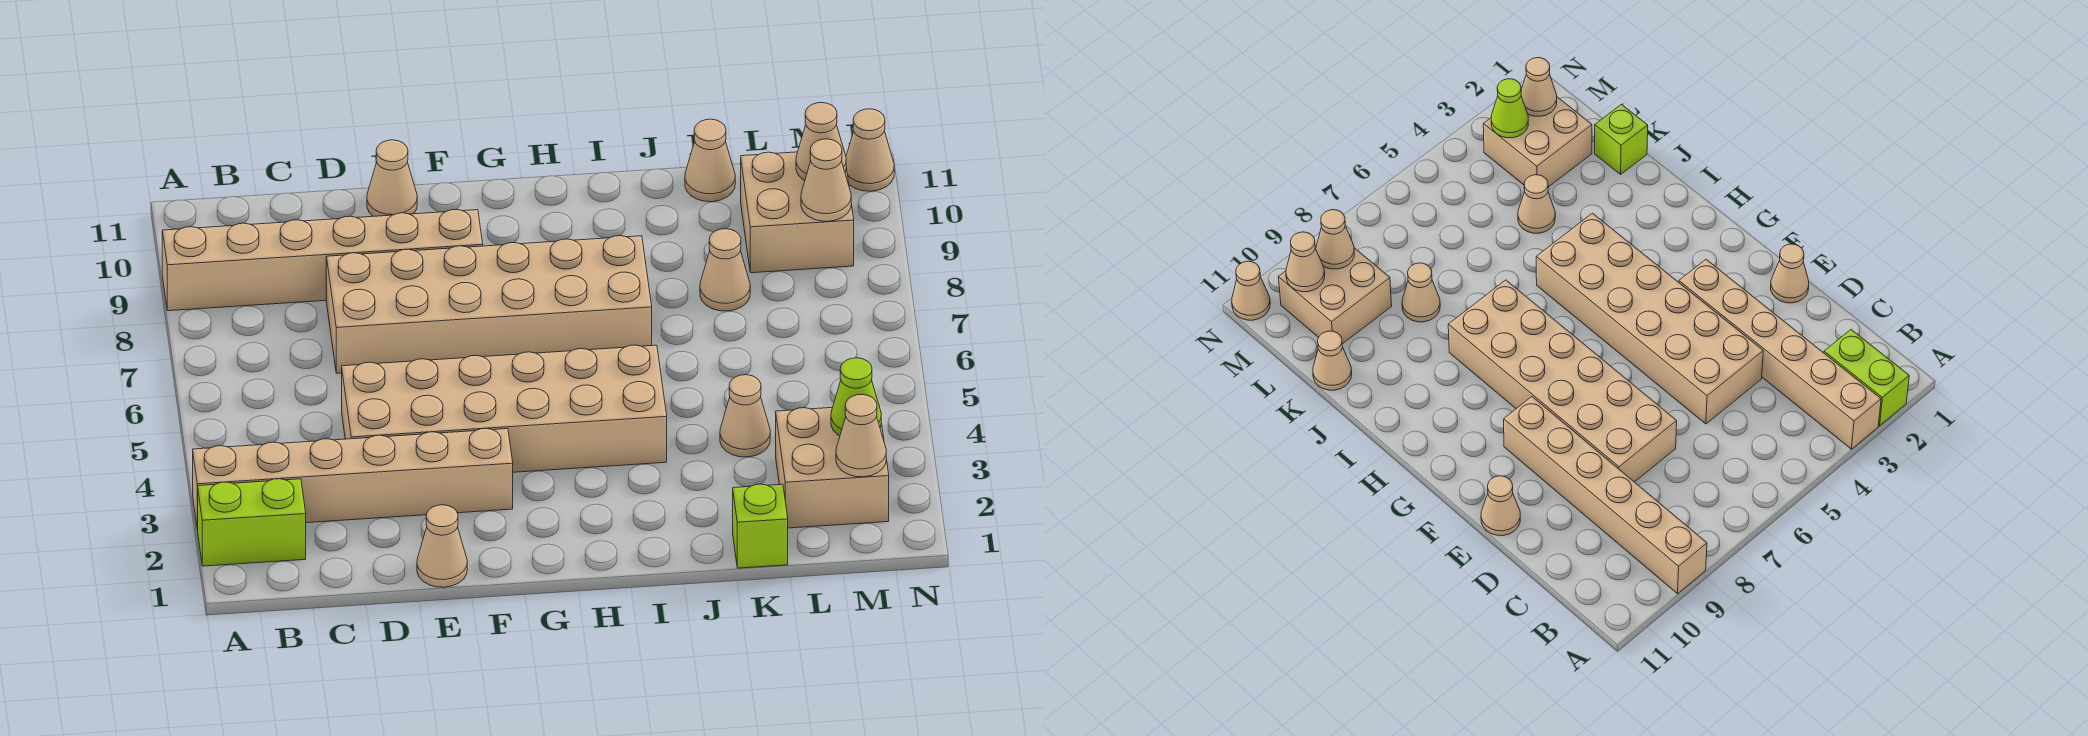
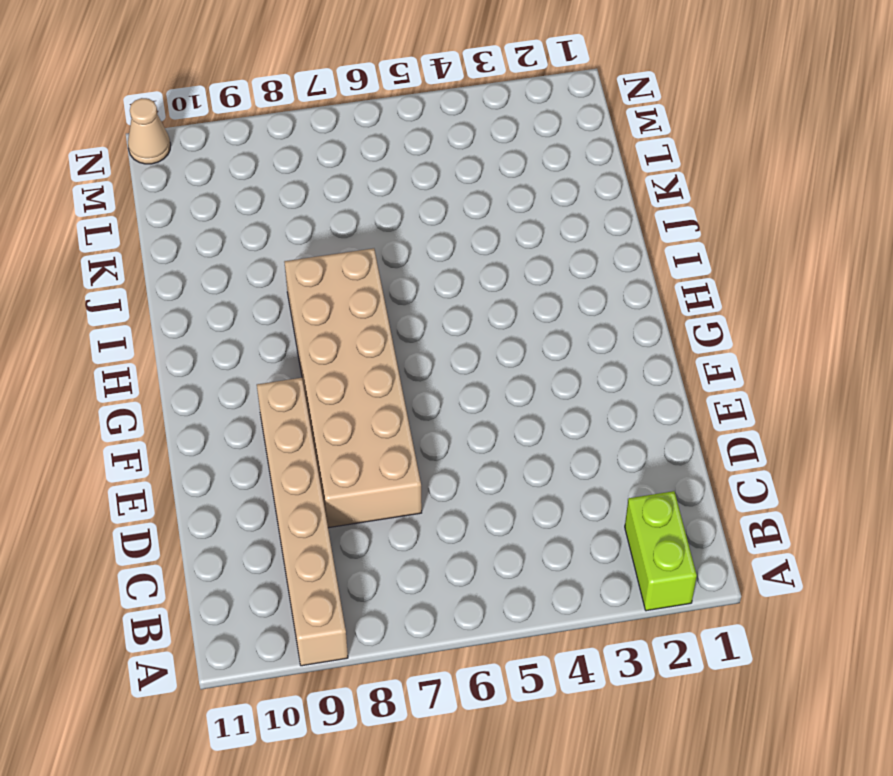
none -> tan 1x6 brick [193,428,513,529]
none -> tan 2x6 brick [342,345,667,472]
none -> tan 1x1 cone [417,505,467,587]

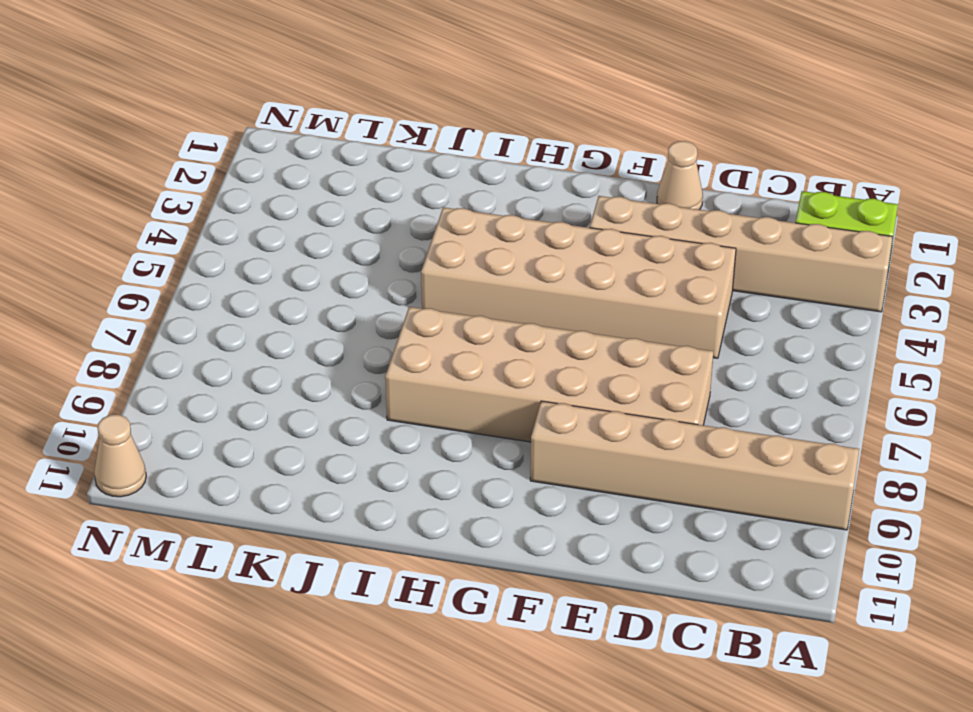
none -> tan 1x1 cone [367,140,417,216]
none -> lime 1x1 brick [733,484,788,568]
none -> tan 1x1 cone [720,375,770,457]

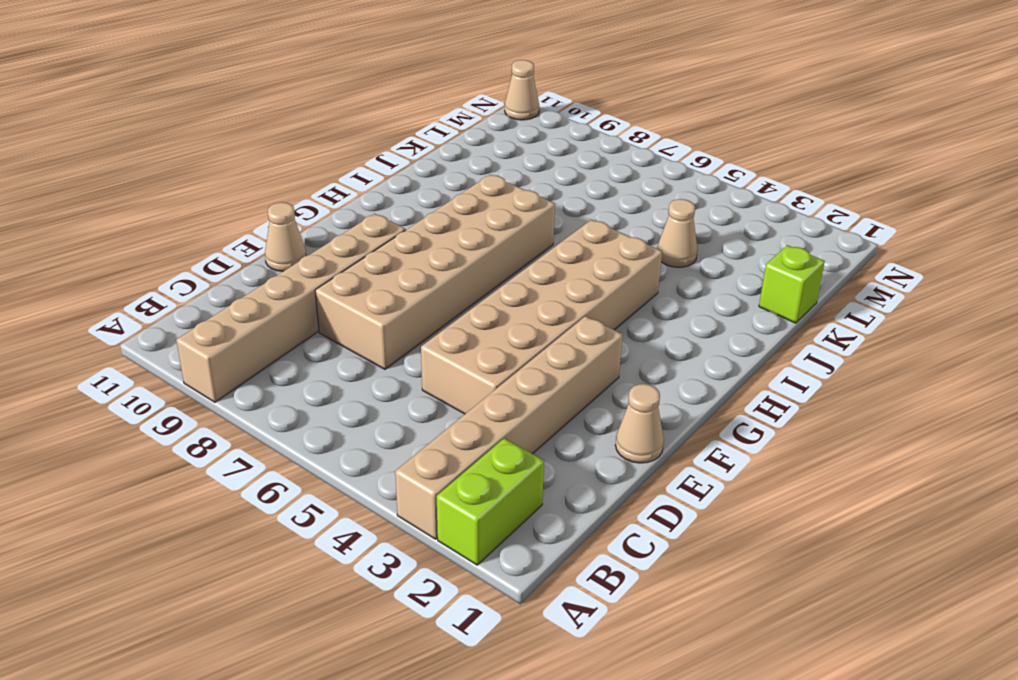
none -> tan 1x1 cone [700,229,750,311]
none -> tan 1x1 cone [685,119,735,202]
none -> tan 2x2 brick [776,407,889,528]

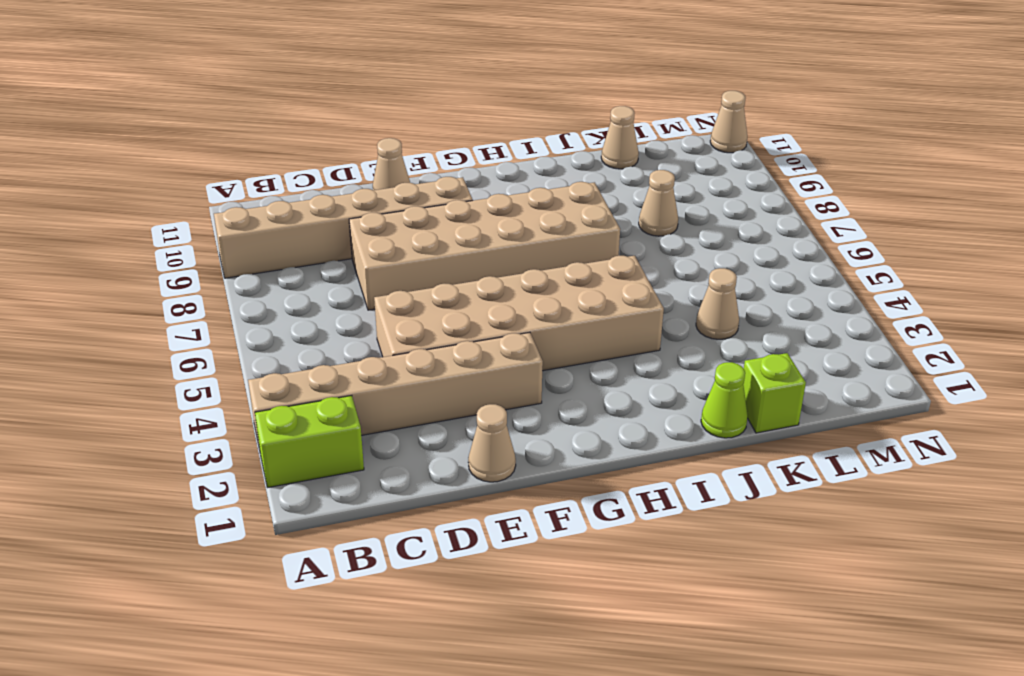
lime 1x1 cone [701,362,748,438] -> lime 1x1 cone moved to [831,358,881,436]
none -> tan 2x2 brick [776,407,889,528]
none -> tan 2x2 brick [741,152,854,273]
none -> tan 1x1 cone [836,394,886,477]

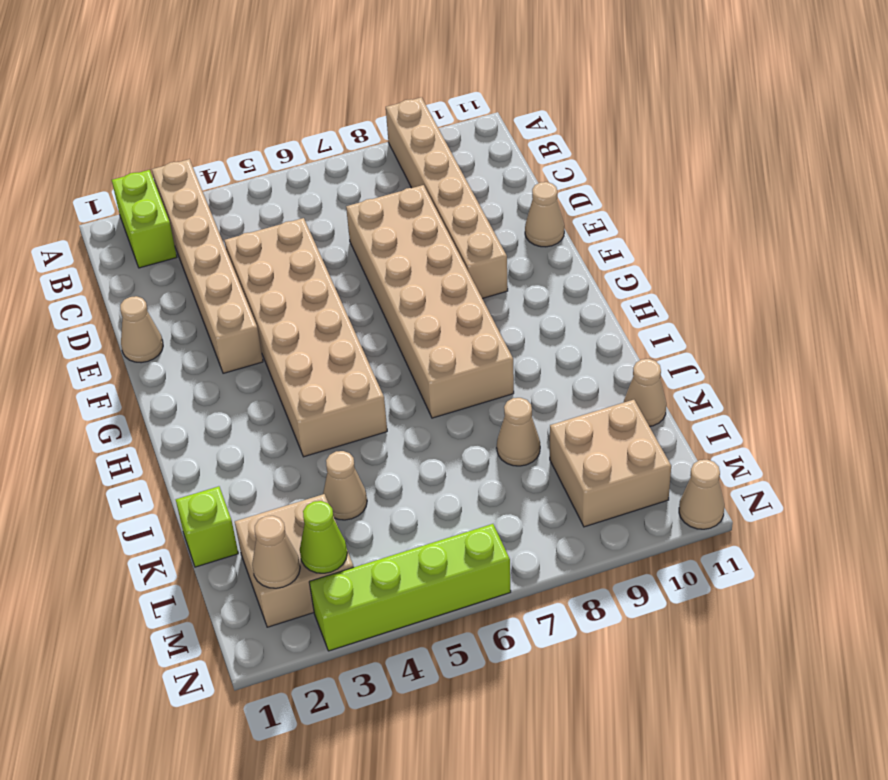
lime 1x4 brick [309,524,511,651] -> none
none -> tan 1x1 cone [801,139,851,221]
none -> tan 1x1 cone [796,103,846,180]

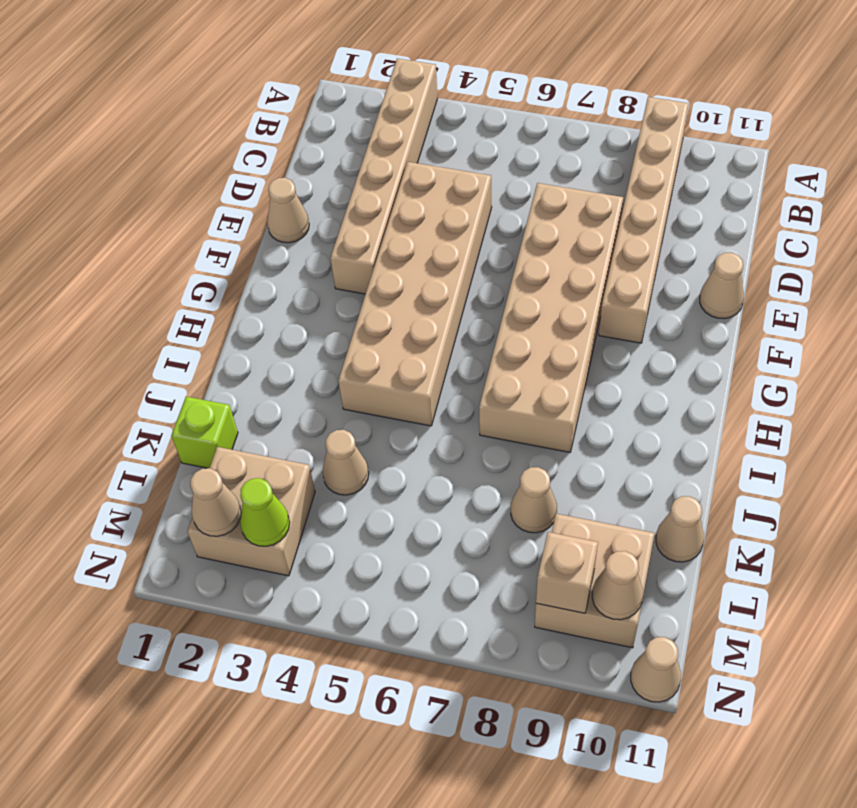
tan 1x1 brick [536,532,598,613] -> tan 1x1 cone [801,139,851,221]
none -> lime 1x2 brick [198,479,306,566]

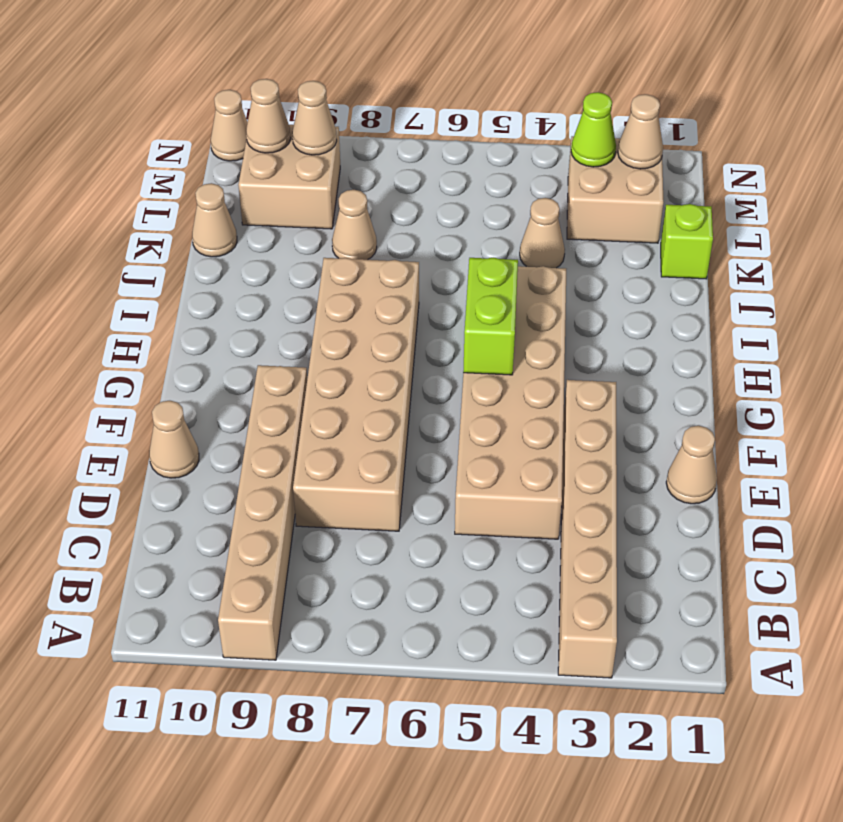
lime 1x2 brick [463,258,518,375] -> lime 1x2 brick moved to [198,479,306,566]

